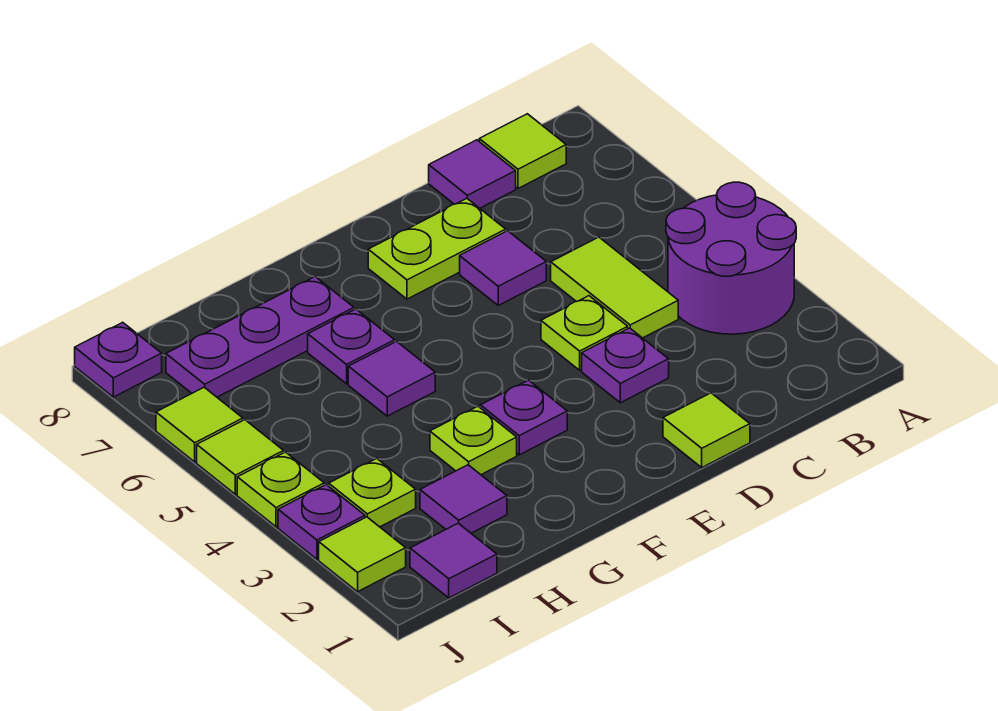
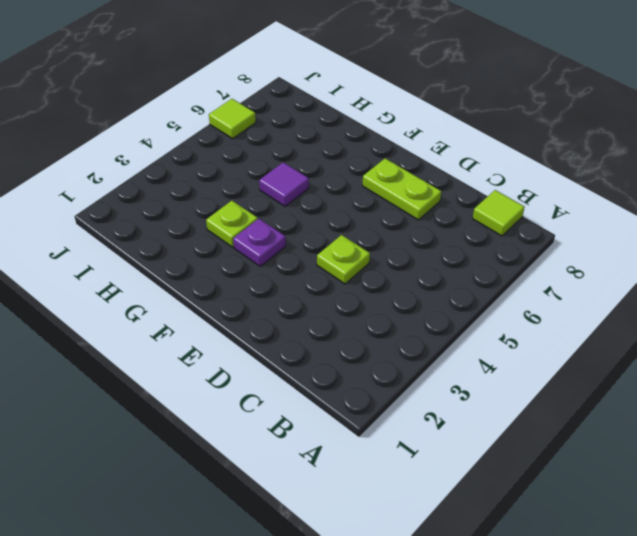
none -> purple 2x2 round brick [666,182,796,334]
none -> lime 1x2 tile [551,237,678,338]
none -> purple 1x1 tile [429,140,516,208]

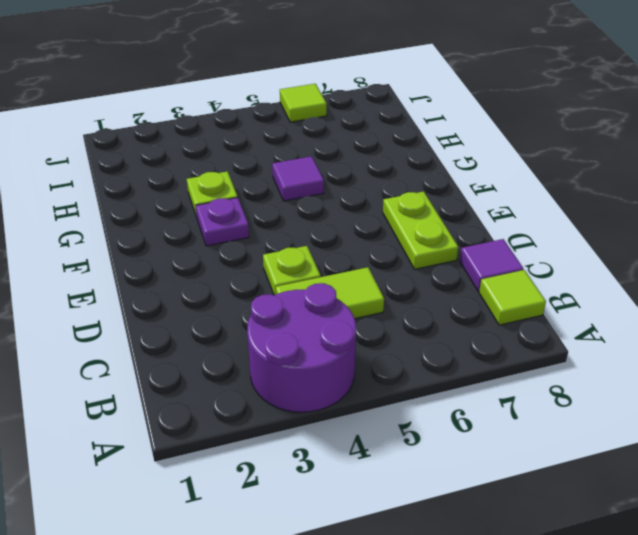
none -> lime 1x1 tile [663,393,750,467]
none -> purple 1x1 plate [582,328,669,403]
none -> purple 1x1 tile [460,231,546,305]

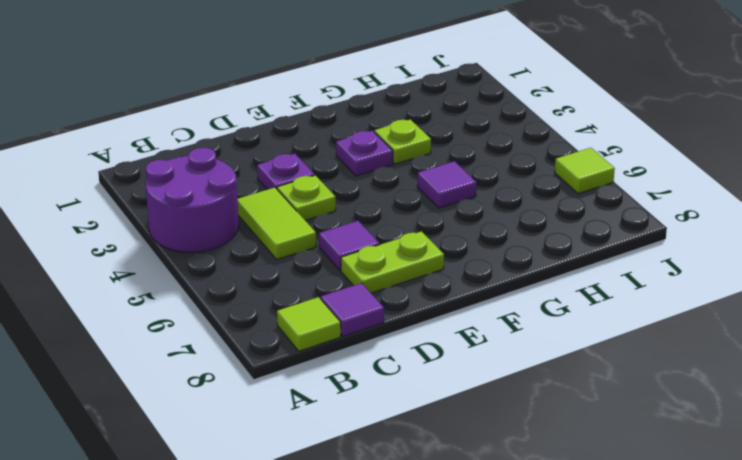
none -> lime 1x1 tile [663,393,750,467]
none -> purple 1x1 plate [308,309,395,384]
none -> purple 1x3 plate [166,277,354,397]

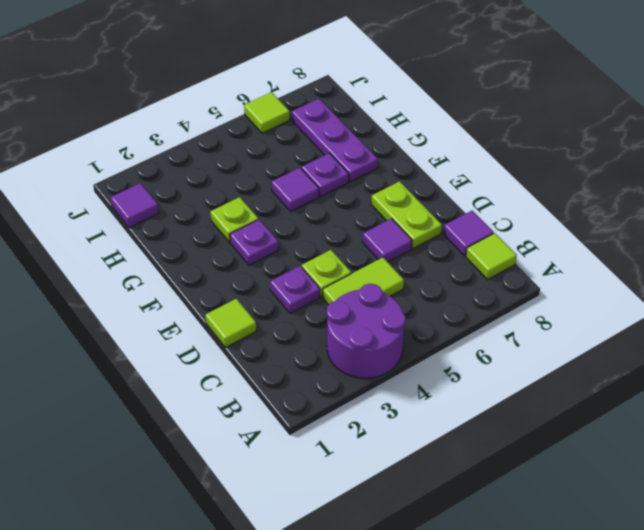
none -> purple 1x1 tile [420,465,507,533]
none -> lime 1x1 plate [329,459,416,527]
none -> lime 1x1 tile [319,517,406,592]

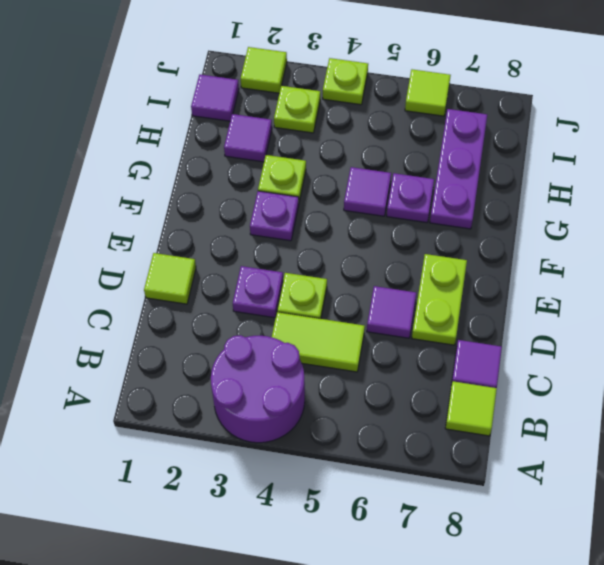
none -> purple 1x1 plate [278,485,365,559]
none -> lime 1x1 tile [197,420,284,494]
none -> purple 1x1 plate [75,322,162,397]

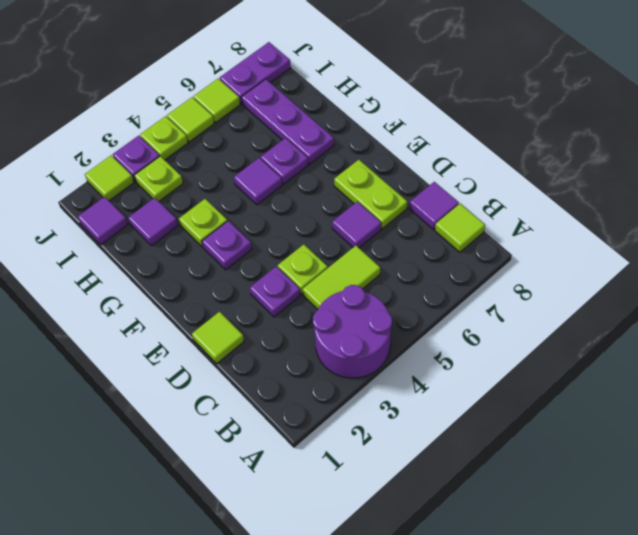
purple 1x2 plate [220,42,291,104] -> purple 1x1 plate [75,322,162,397]

